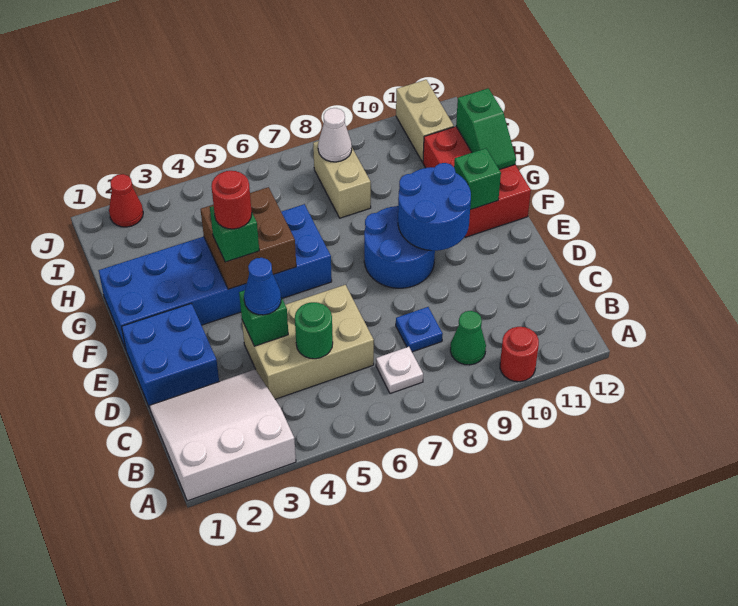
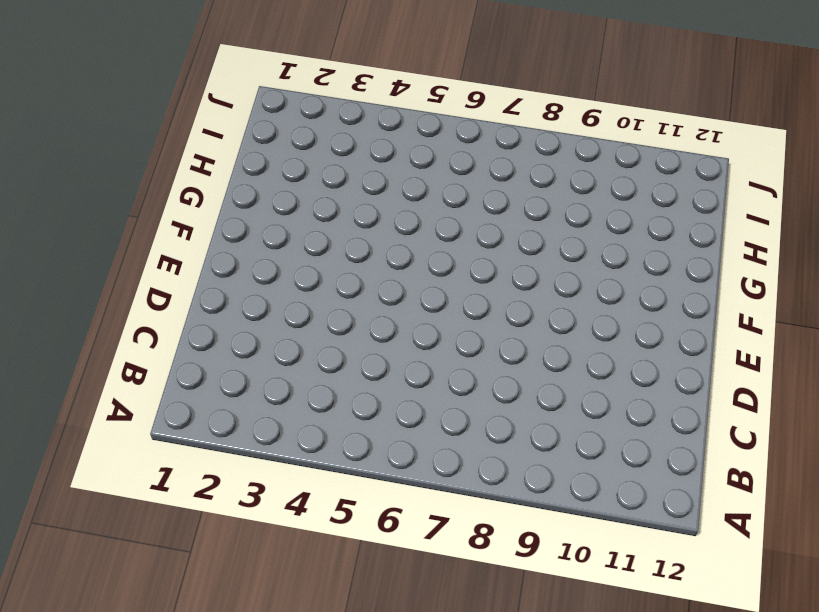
none -> white 3x3 slope [149,370,296,501]
none -> red 1x1 round brick [500,327,539,382]
none -> white 1x1 plate [376,347,423,394]

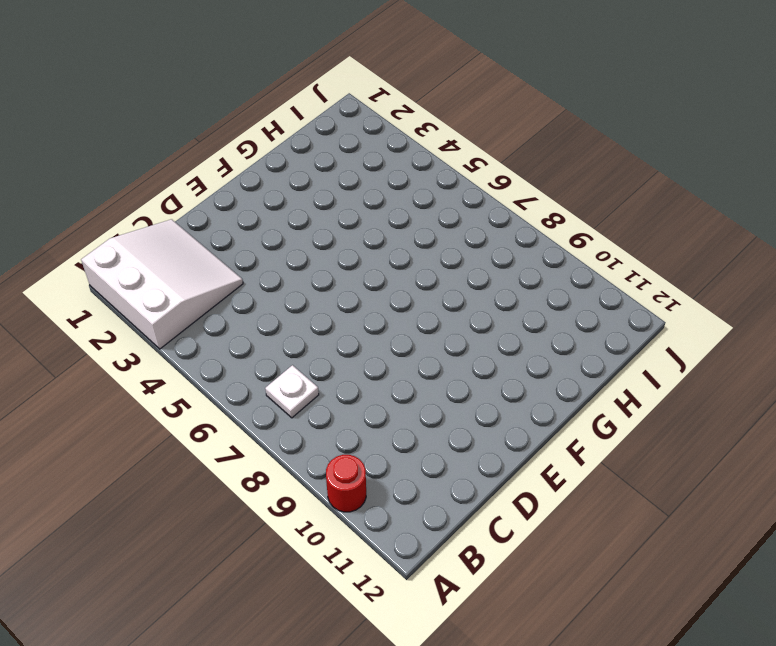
none -> green 1x1 cone [450,311,486,365]
none -> tan 2x3 brick [242,285,374,399]
none -> blue 1x1 plate [396,307,443,352]

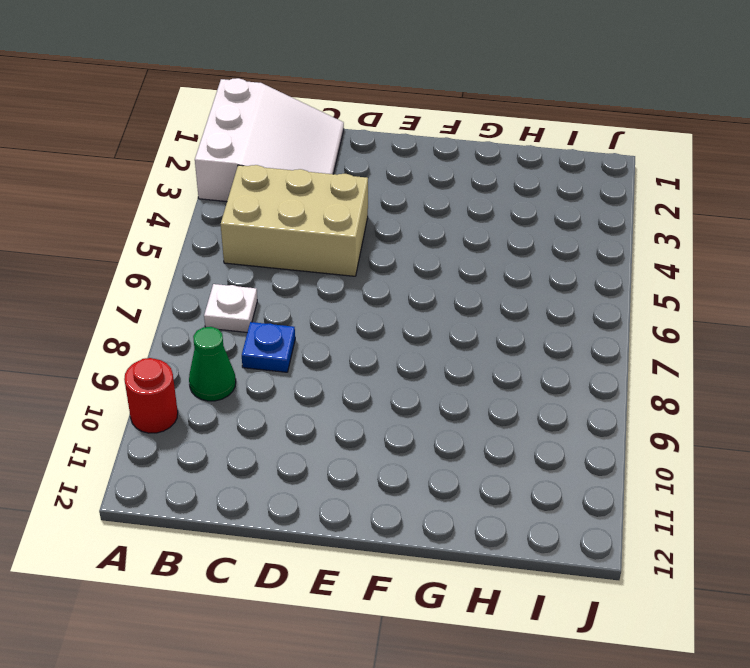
tan 2x3 brick [221,165,368,276] -> tan 2x3 brick turned to [242,285,374,399]
none -> blue 2x2 brick [122,303,219,408]
none -> blue 2x2 round brick [364,206,435,288]
none -> blue 2x6 brick [99,204,332,349]

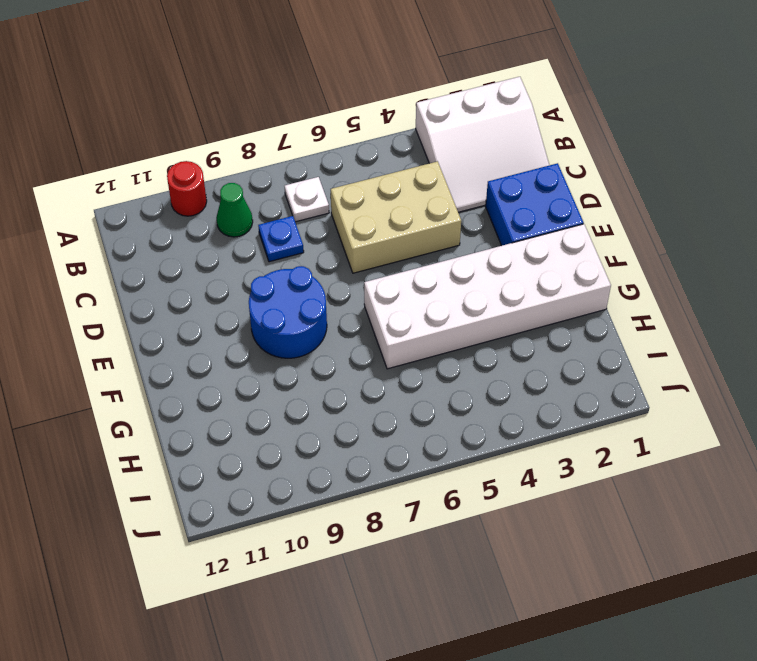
white 2x6 brick [364,224,611,369] -> blue 2x6 brick [99,204,332,349]
none -> red 2x3 brick [423,126,531,237]
none -> tan 1x2 brick [313,141,371,218]
none -> tan 1x2 brick [396,80,454,162]

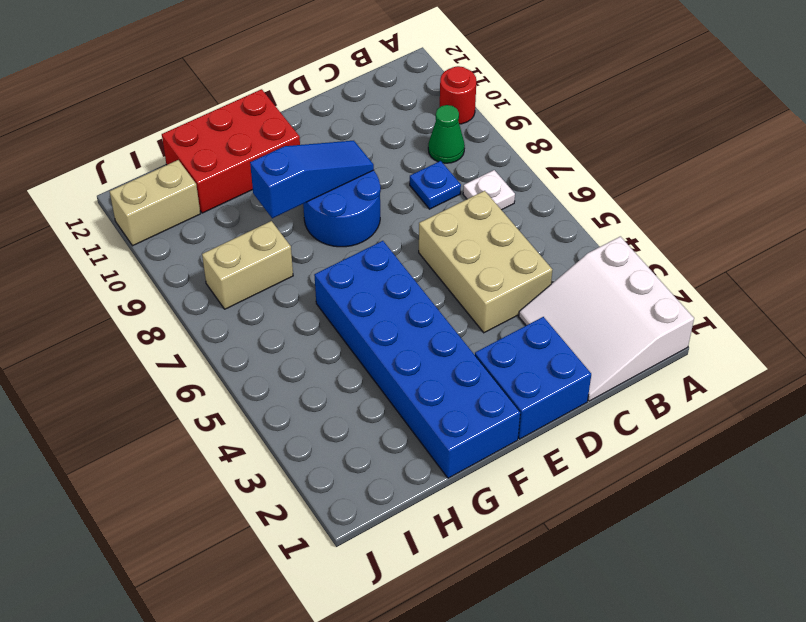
blue 1x3 slope [250,141,374,218] -> blue 2x2 round brick [398,163,471,251]
none -> red 1x1 cone [109,174,143,227]
none -> green 1x1 round brick [295,302,333,359]
none -> green 1x1 brick [239,290,288,346]

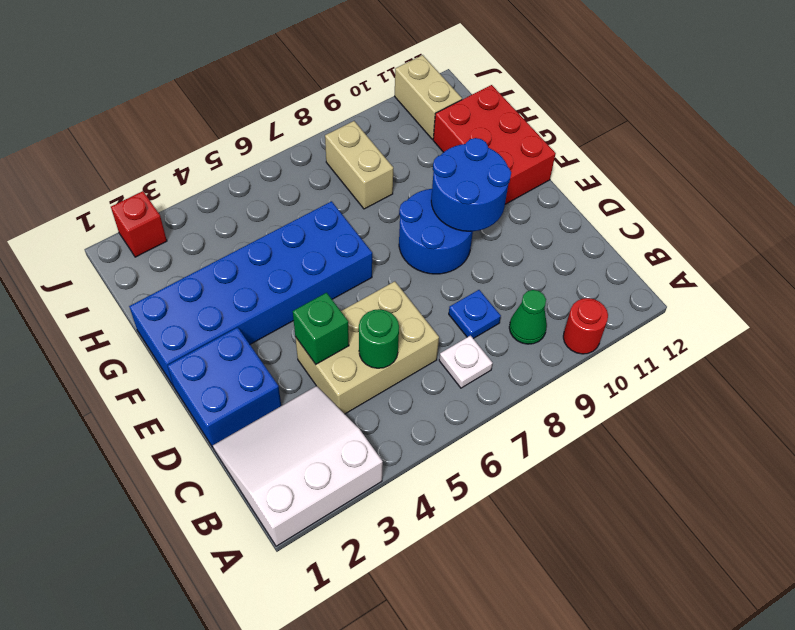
red 1x1 brick [111,191,167,257] -> red 1x1 cone [109,174,143,227]
none -> brown 2x2 brick [201,187,296,289]
none -> green 1x1 brick [454,148,501,210]
none -> green 1x2 slope [456,88,516,170]

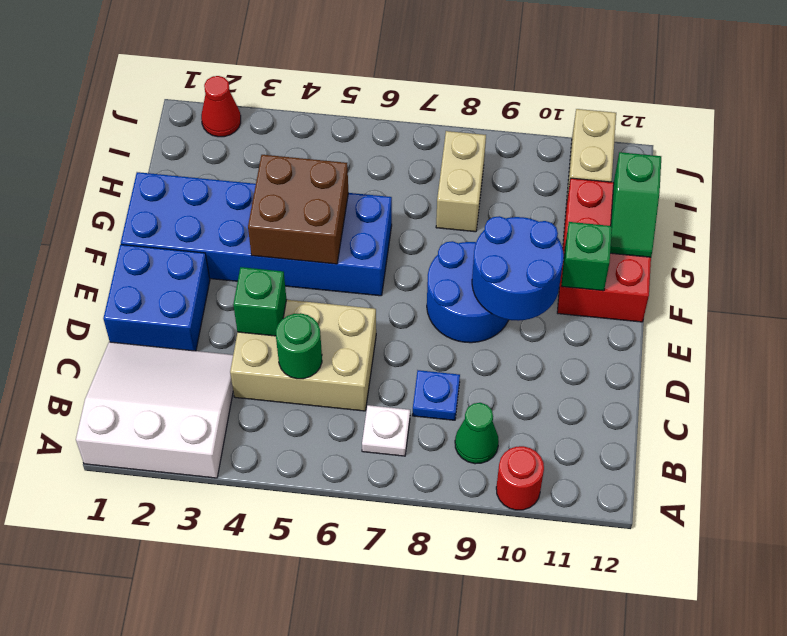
none -> white 1x1 cone [318,108,352,162]
none -> blue 1x1 cone [244,258,281,315]
none -> green 1x1 brick [210,206,259,262]

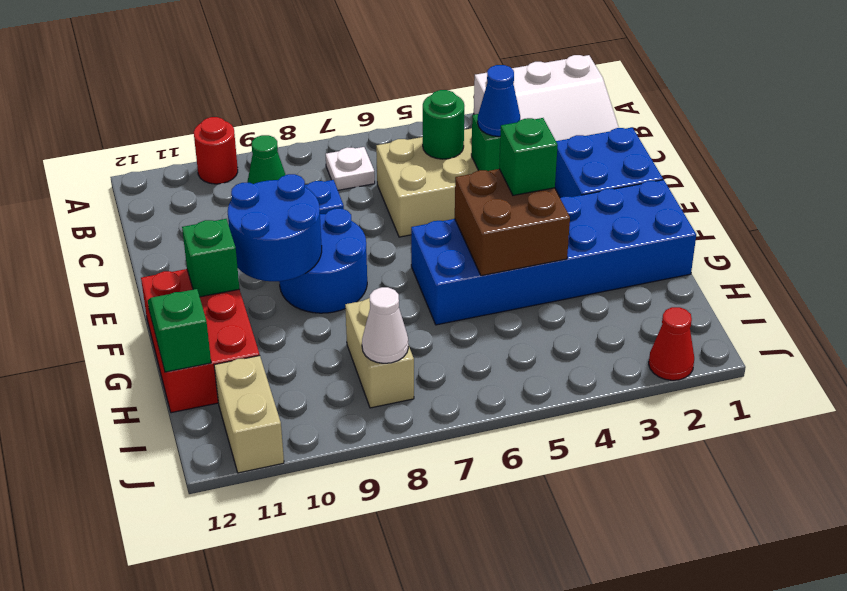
none -> red 1x1 round brick [211,171,252,229]

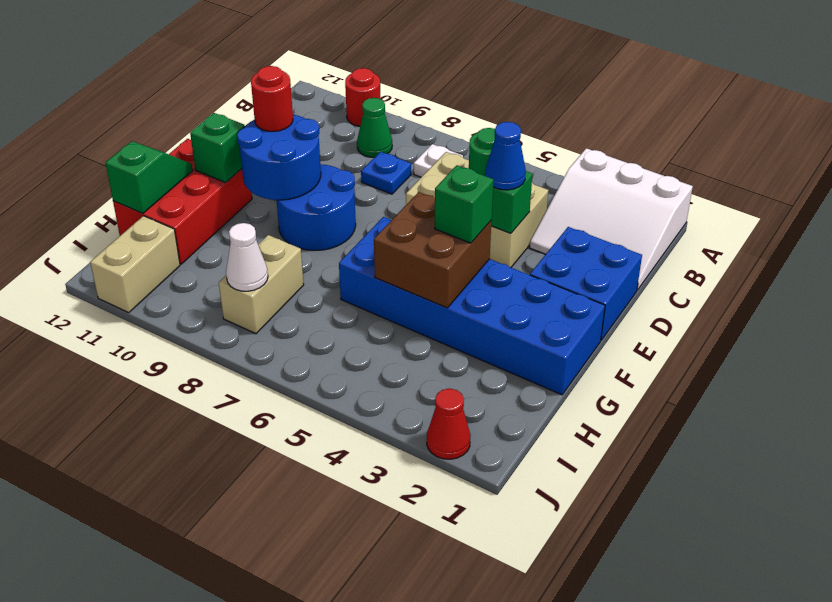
red 1x1 round brick [251,66,293,131] -> red 1x1 round brick moved to [211,171,252,229]

